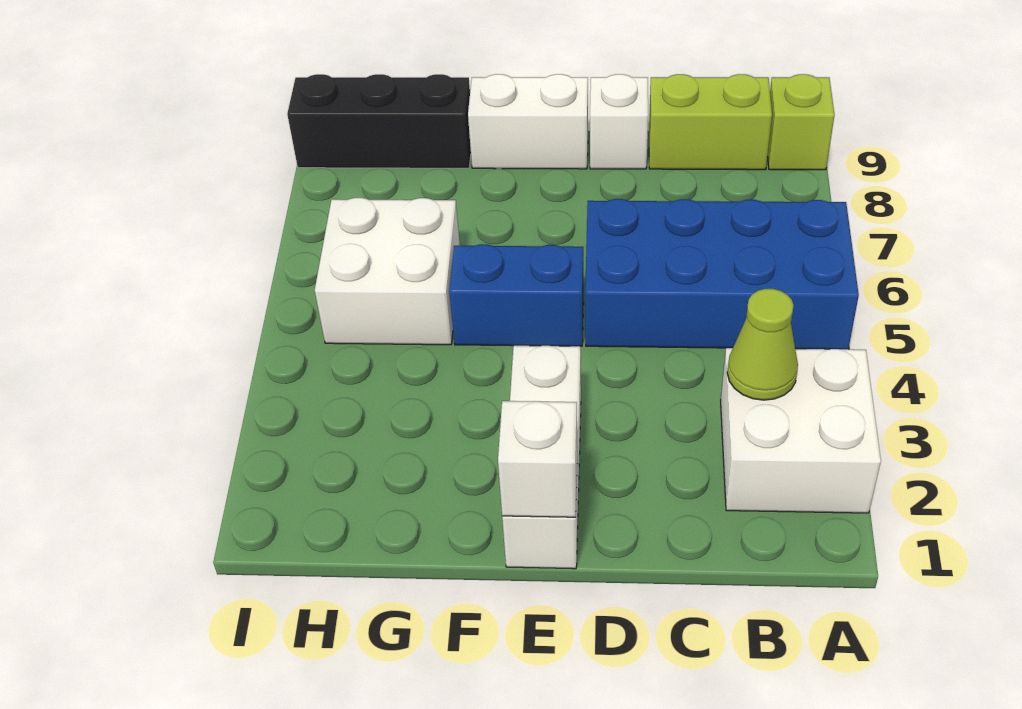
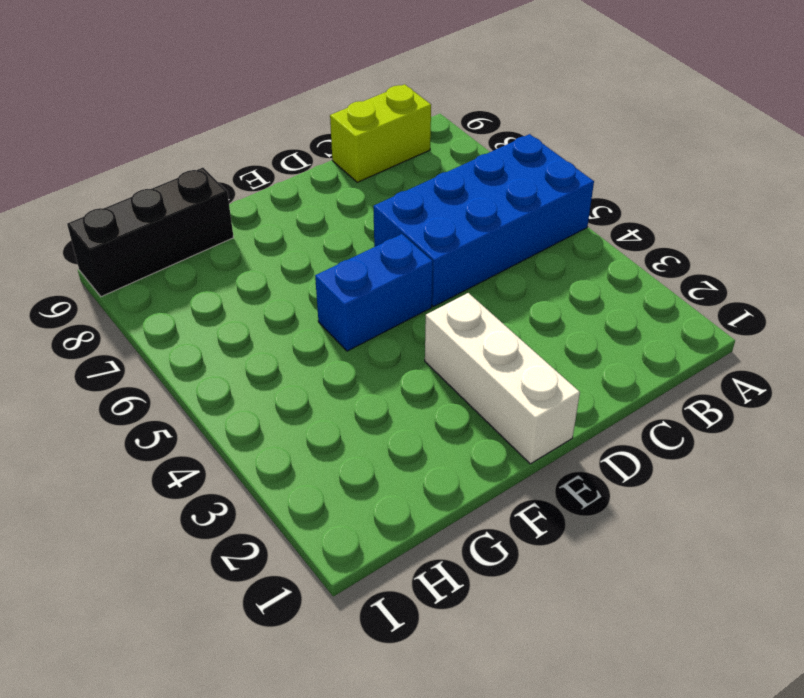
none -> white 2x2 brick [721,348,881,513]
none -> lime 1x1 brick [768,74,835,170]
none -> white 1x1 brick [590,74,648,169]

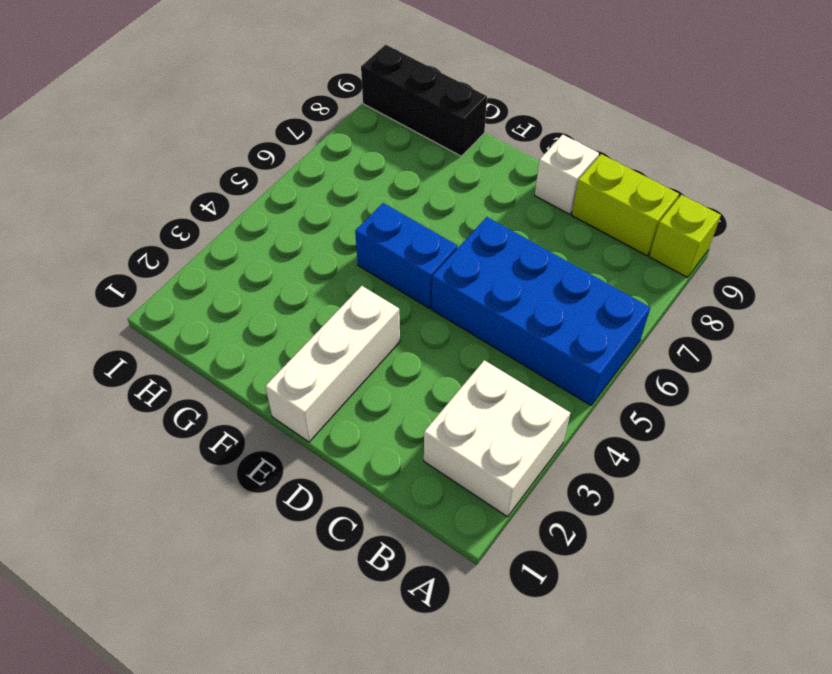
none -> white 1x2 brick [468,74,588,169]
none -> white 2x2 brick [315,198,460,345]
none -> lime 1x1 cone [727,289,798,400]

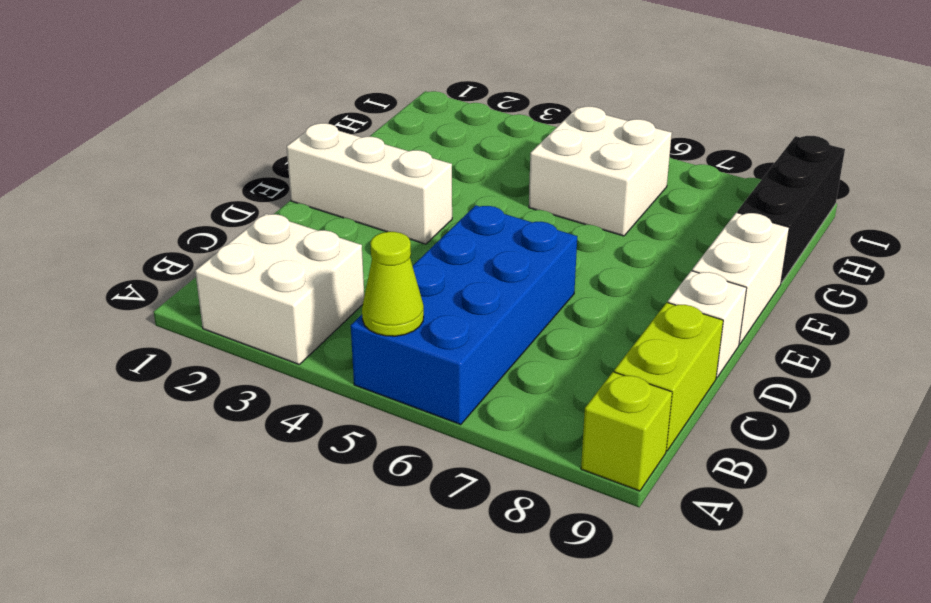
lime 1x1 cone [362,232,424,336] -> lime 1x1 cone moved to [727,289,798,400]
none -> blue 1x2 brick [449,244,584,346]
none -> white 1x1 brick [498,401,577,517]

